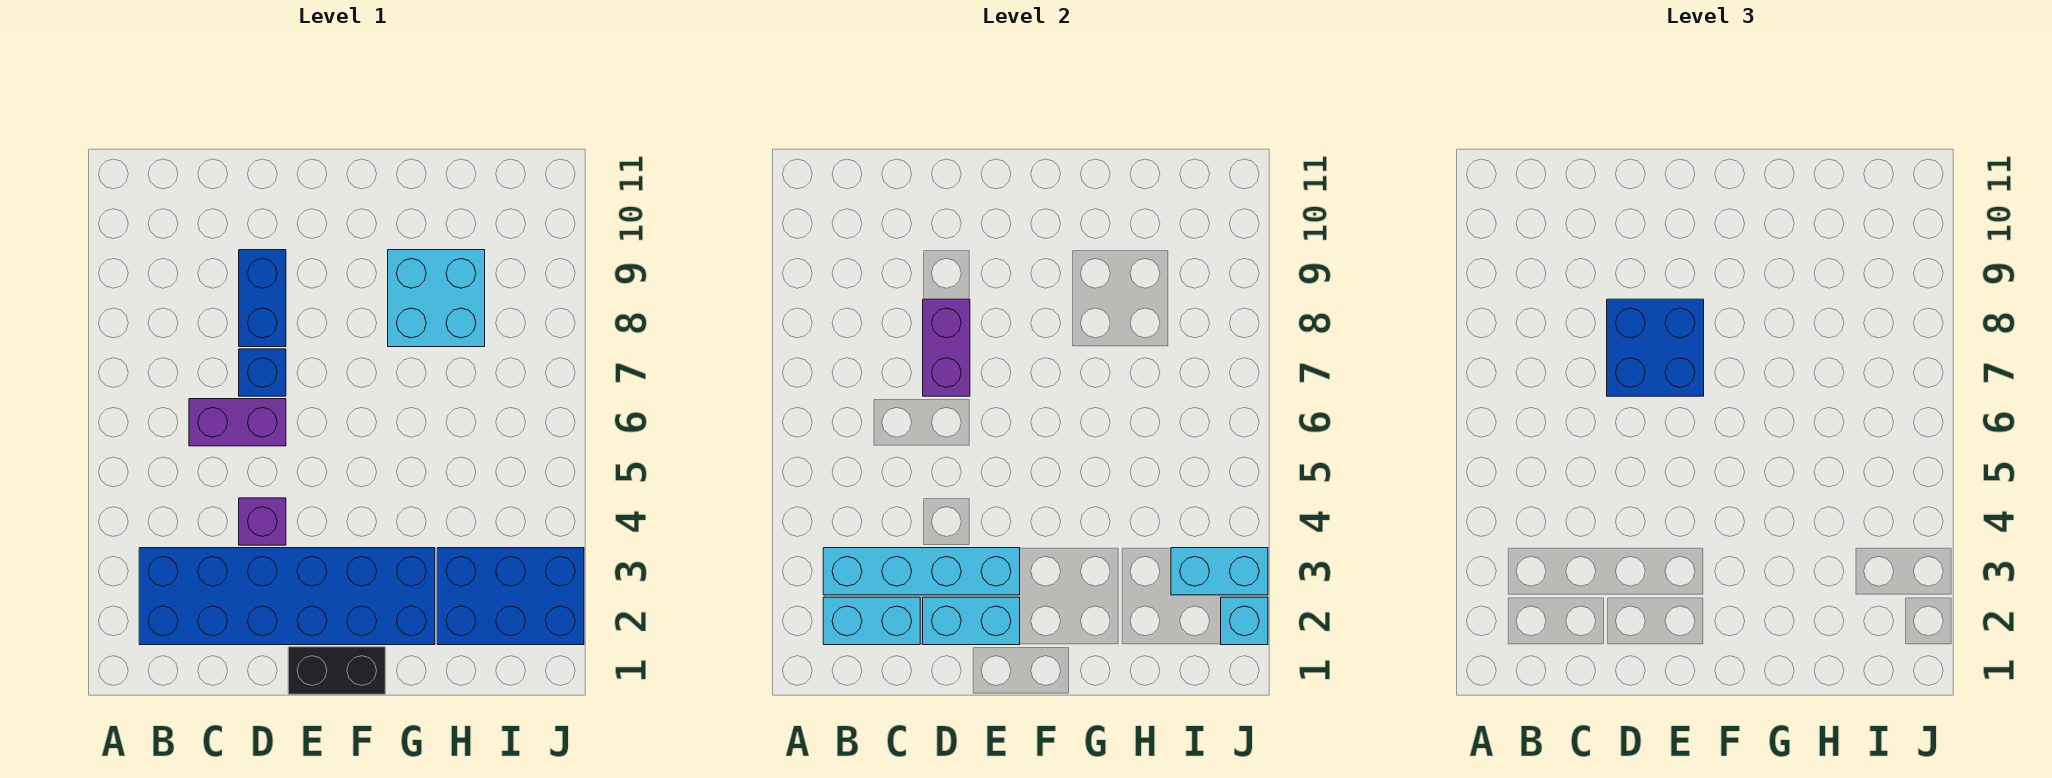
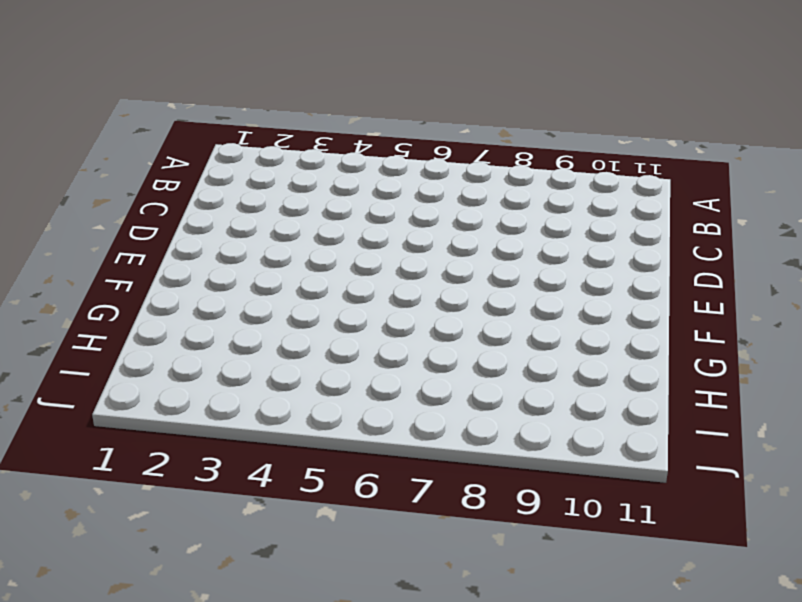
none -> blue 2x6 brick [139,548,435,645]
none -> purple 1x2 brick [189,399,286,446]
none -> purple 1x1 brick [239,498,286,545]

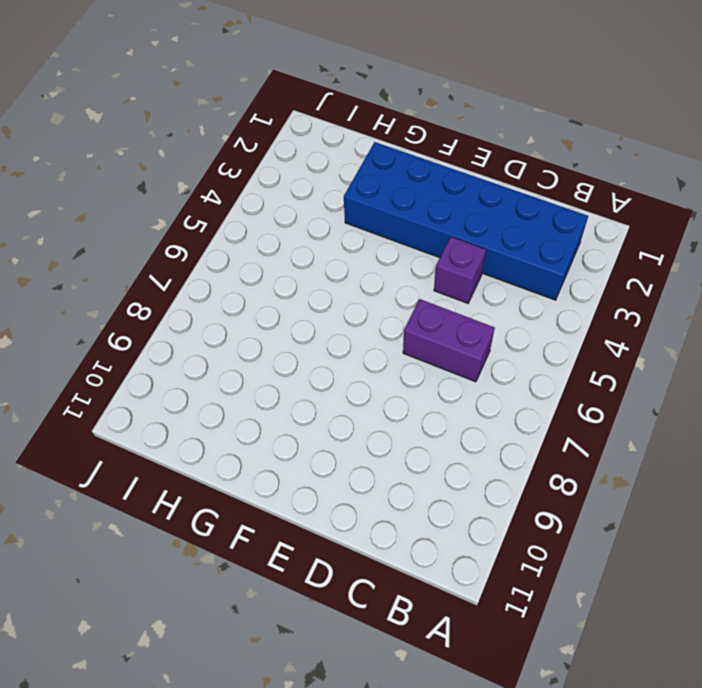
none -> blue 1x1 brick [239,349,286,396]
none -> blue 1x2 brick [239,250,286,347]
none -> black 1x2 brick [288,647,385,694]

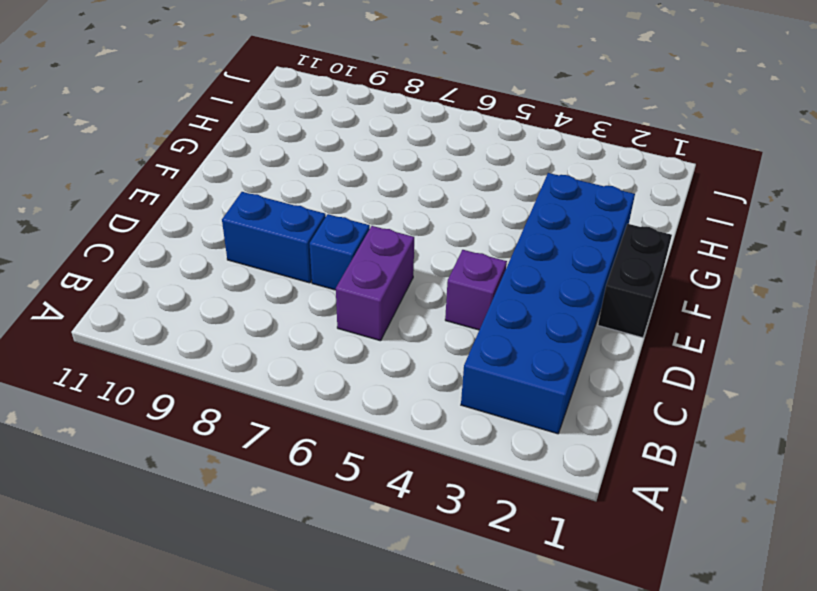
none -> cyan 2x2 brick [388,250,485,347]
none -> blue 2x3 brick [437,548,584,645]
none -> cyan 1x2 brick [823,597,920,645]

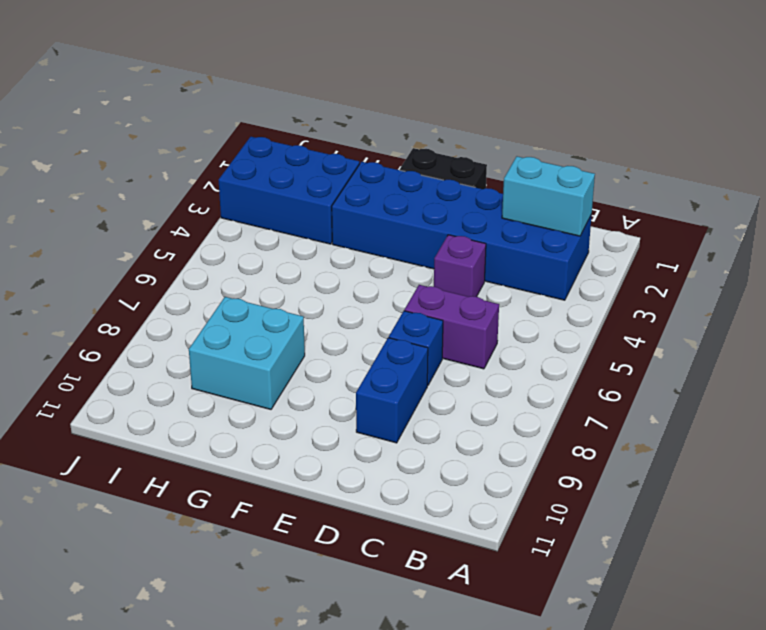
none -> cyan 1x4 brick [823,548,1020,595]
none -> cyan 1x2 brick [923,597,1020,645]
none -> purple 1x2 brick [923,299,970,396]

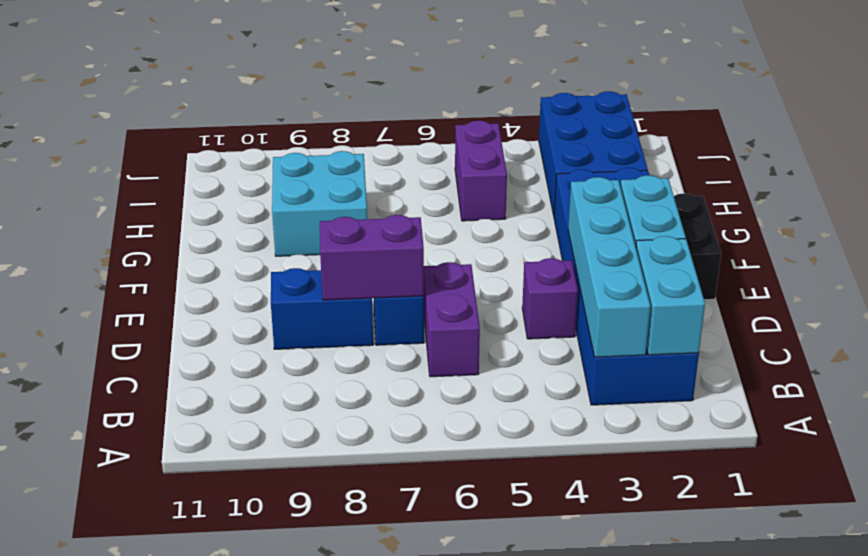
purple 1x2 brick [455,121,507,221] -> none
none -> cyan 1x2 brick [1171,548,1268,595]
none -> cyan 1x1 brick [1221,597,1268,645]
none -> blue 2x2 brick [1607,299,1704,396]

